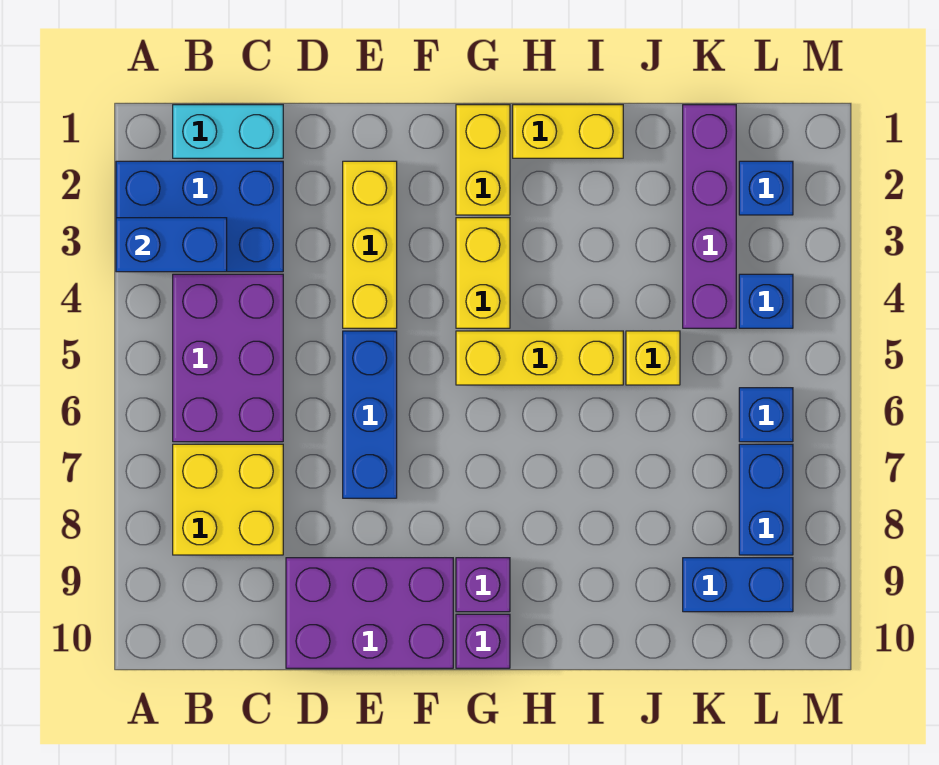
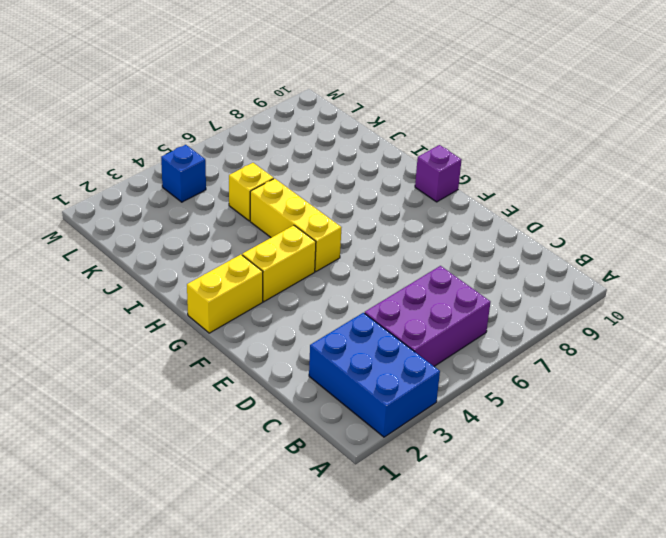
none -> cyan 1x2 brick [173,105,283,158]
none -> yellow 2x2 brick [173,444,283,555]
none -> purple 2x3 brick [286,558,453,668]

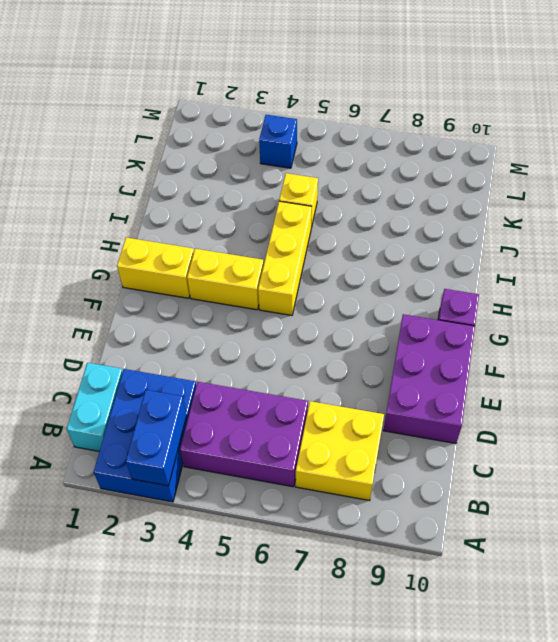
none -> yellow 1x3 brick [343,161,397,328]
none -> blue 1x3 brick [343,331,397,498]
none -> purple 1x1 brick [456,558,510,612]

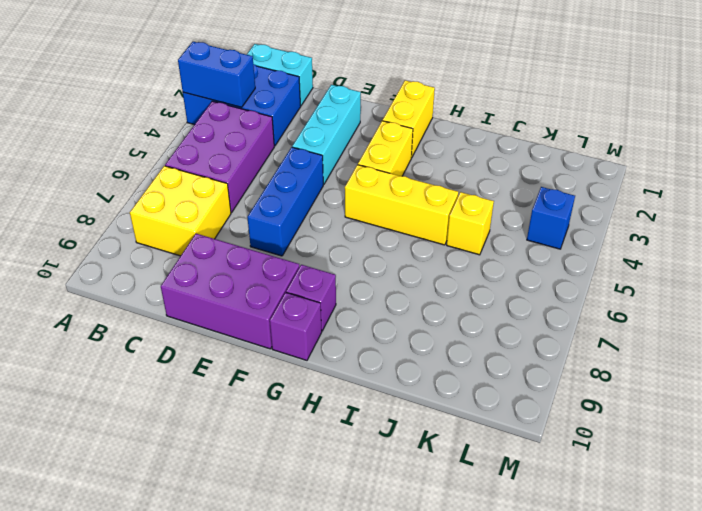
cyan 1x3 brick [292,85,361,184] -> yellow 1x3 brick [343,161,397,328]
none -> yellow 1x2 brick [513,105,623,158]
none -> purple 1x4 brick [683,105,736,328]
none -> blue 1x2 brick [683,558,793,612]

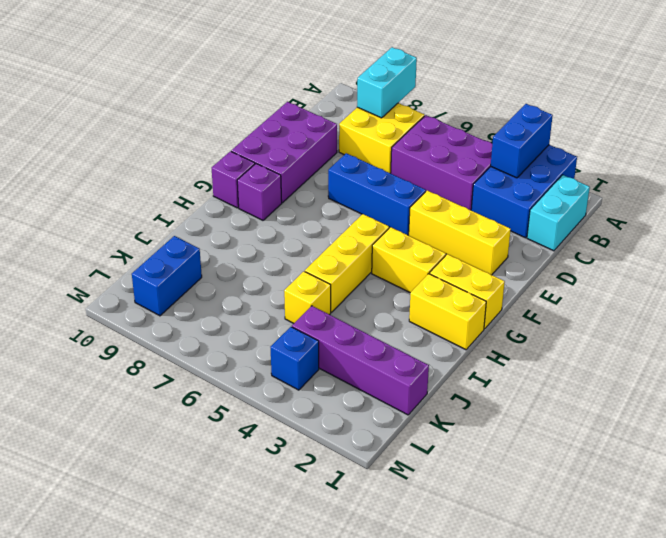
cyan 1x2 brick [357,47,417,118] -> none
yellow 1x2 brick [409,274,486,350] -> yellow 1x2 brick turned to [513,105,623,158]
none -> blue 1x1 brick [739,161,793,215]
none -> blue 1x1 brick [739,388,793,442]
none -> blue 1x2 brick [739,444,793,555]

